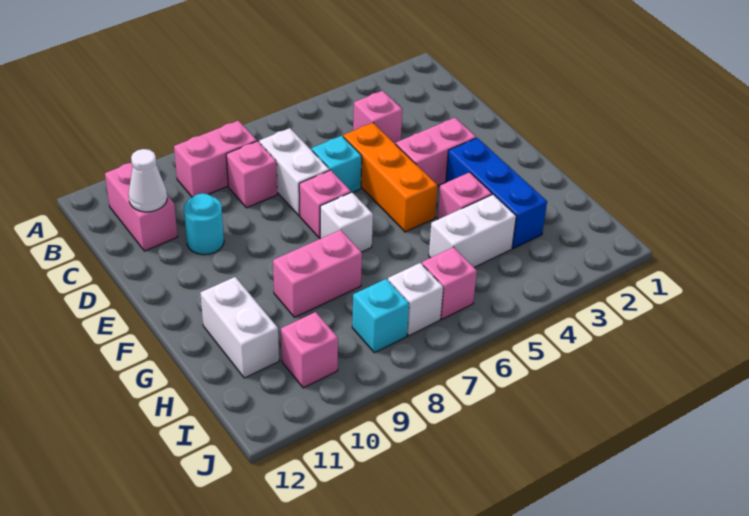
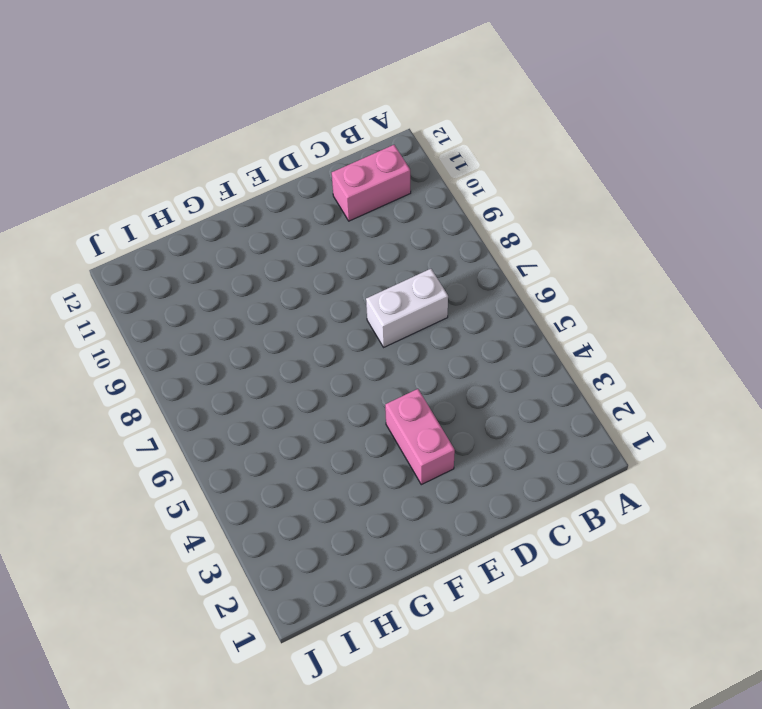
none -> pink 1x2 brick [174,121,257,197]
none -> pink 1x1 brick [353,91,402,144]
none -> pink 1x1 brick [226,141,277,208]

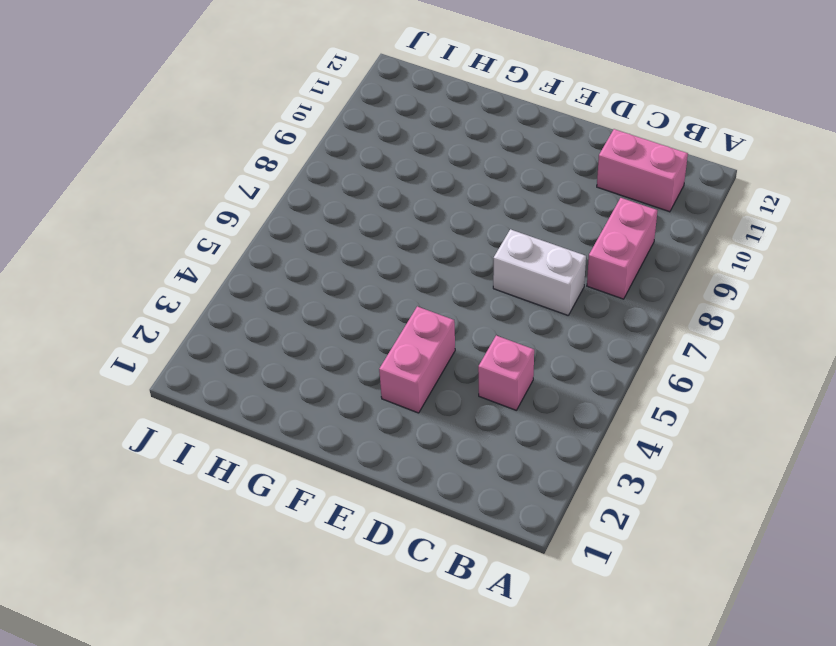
none -> pink 1x1 brick [226,141,277,208]
none -> orange 1x3 brick [343,123,437,232]
none -> cyan 1x1 brick [312,136,362,193]

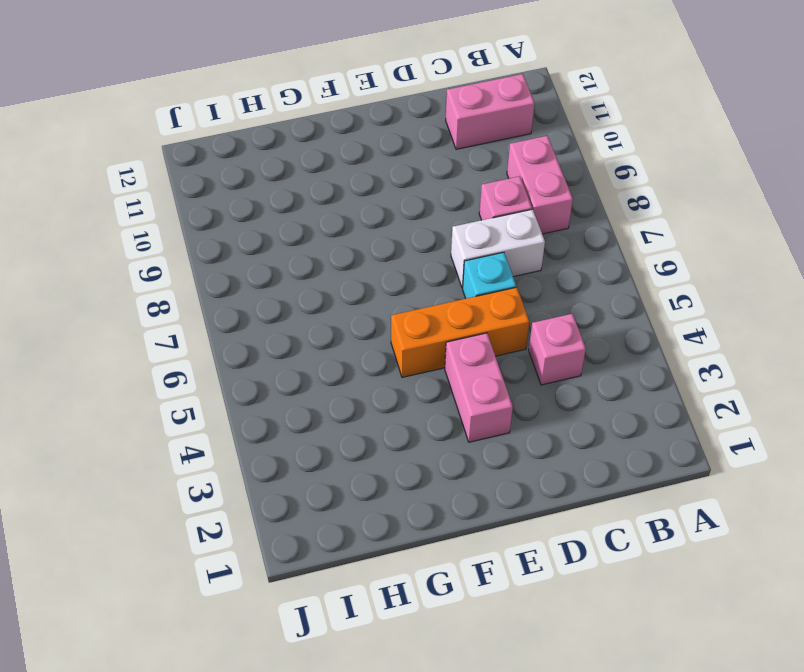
none -> cyan 1x1 round brick [184,193,224,255]
none -> pink 1x1 brick [299,170,351,238]
none -> blue 1x3 brick [446,138,547,248]

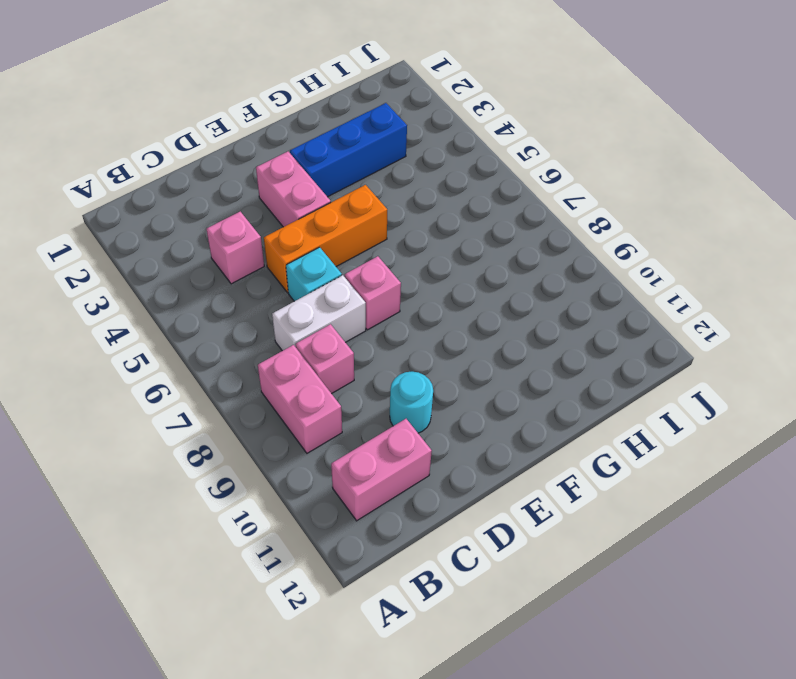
none -> white 1x1 brick [320,192,373,252]
none -> pink 1x1 brick [437,172,492,219]
none -> pink 1x2 brick [273,230,362,317]

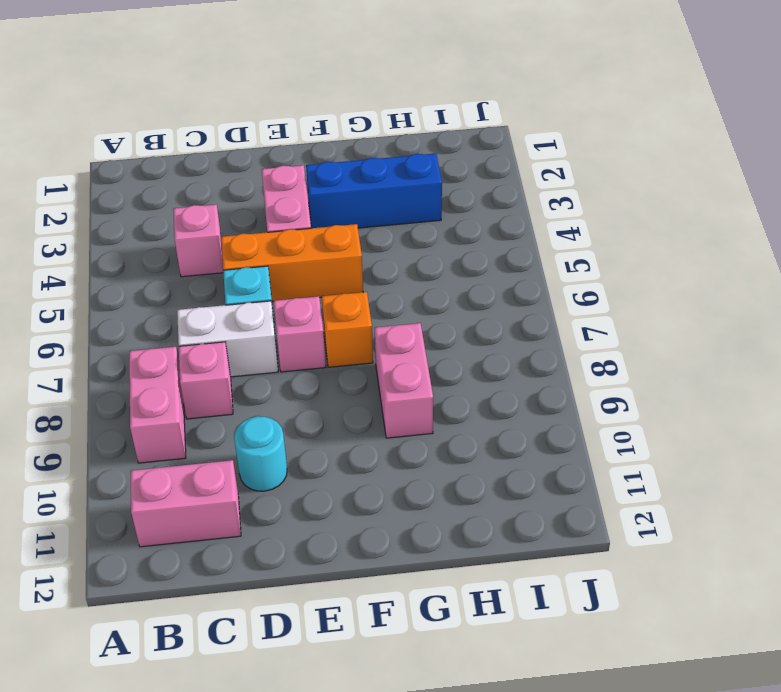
orange 1x1 brick [322,292,373,367] -> white 1x1 brick [320,192,373,252]
none -> pink 1x1 brick [437,172,492,219]
none -> white 1x2 brick [200,277,279,378]
none -> white 1x2 brick [429,194,516,267]

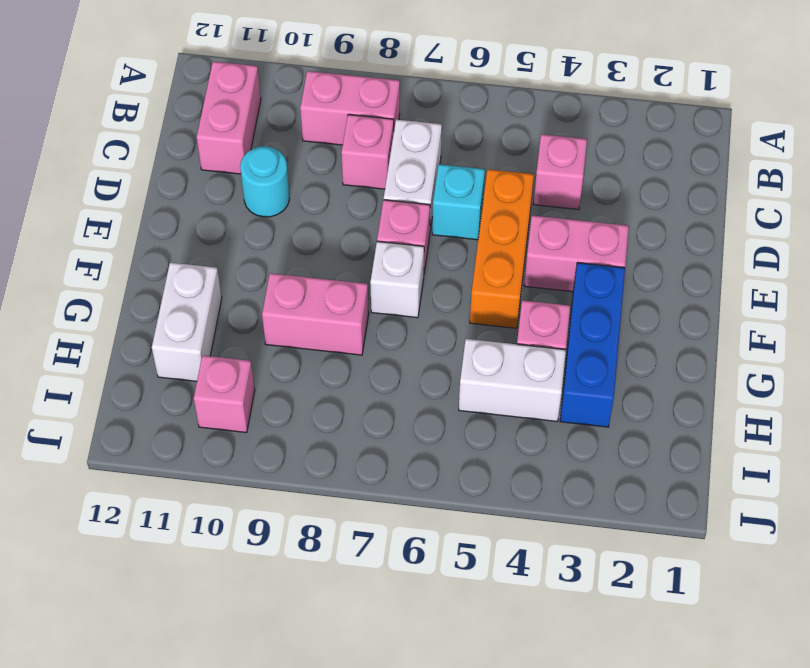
none -> pink 1x1 brick [422,247,477,319]
none -> white 1x1 brick [388,263,443,336]
none -> cyan 1x1 brick [352,279,409,353]

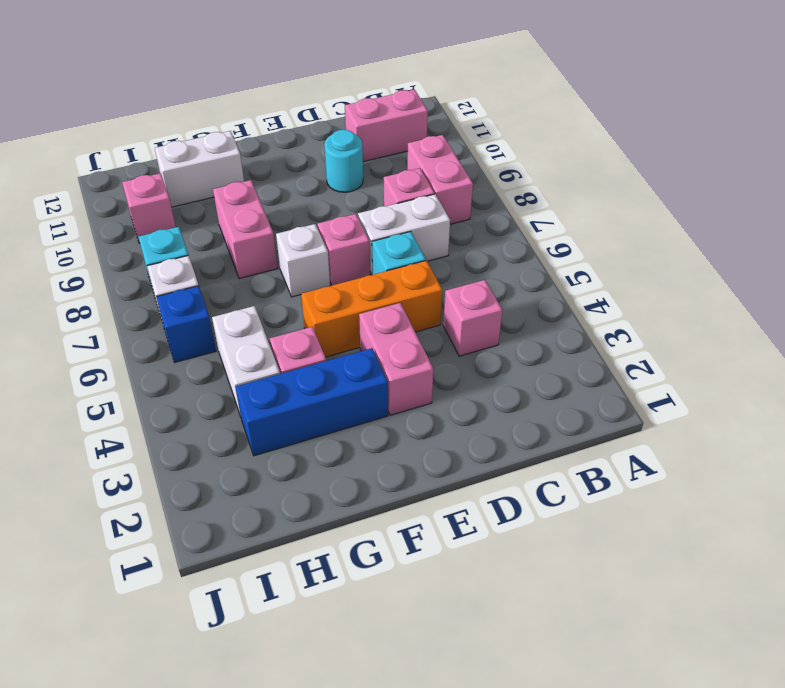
blue 1x1 brick [156,286,216,362] -> pink 1x1 brick [422,247,477,319]
none -> white 1x1 cone [129,149,167,212]

